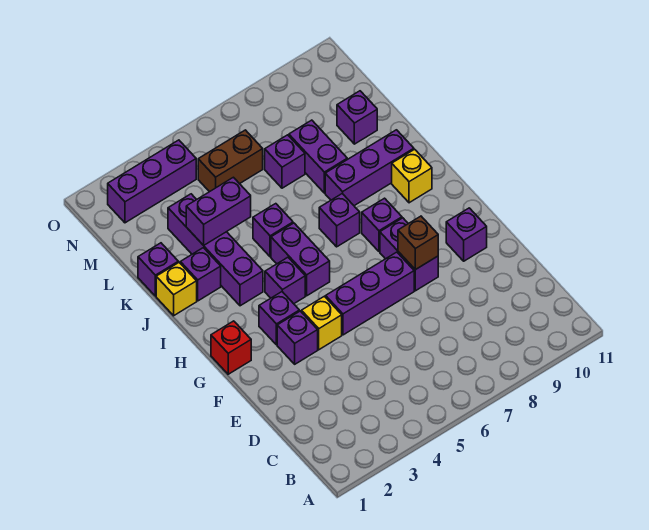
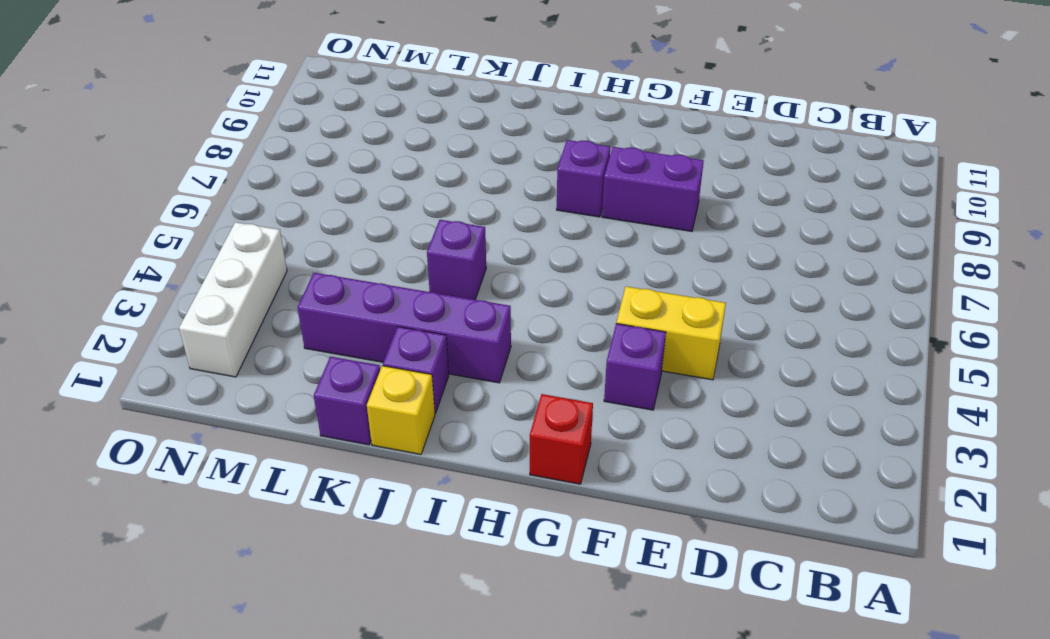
yellow 1x2 brick [616,286,726,380] -> yellow 1x1 brick [301,296,342,350]
white 1x3 brick [179,222,287,377] -> purple 1x3 brick [108,140,196,223]
none -> purple 1x3 brick [326,252,414,335]
none -> purple 1x1 brick [446,208,487,261]
none -> purple 1x1 brick [259,292,299,345]

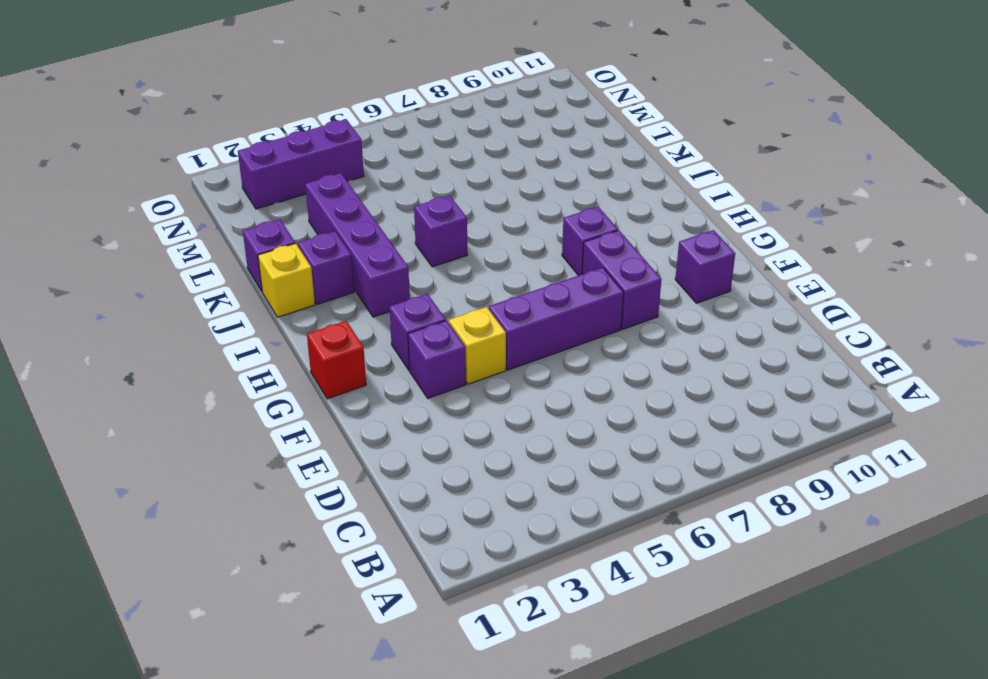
none -> purple 1x1 brick [265,257,305,304]
none -> purple 1x2 brick [271,223,330,296]
none -> purple 1x1 brick [319,194,360,247]

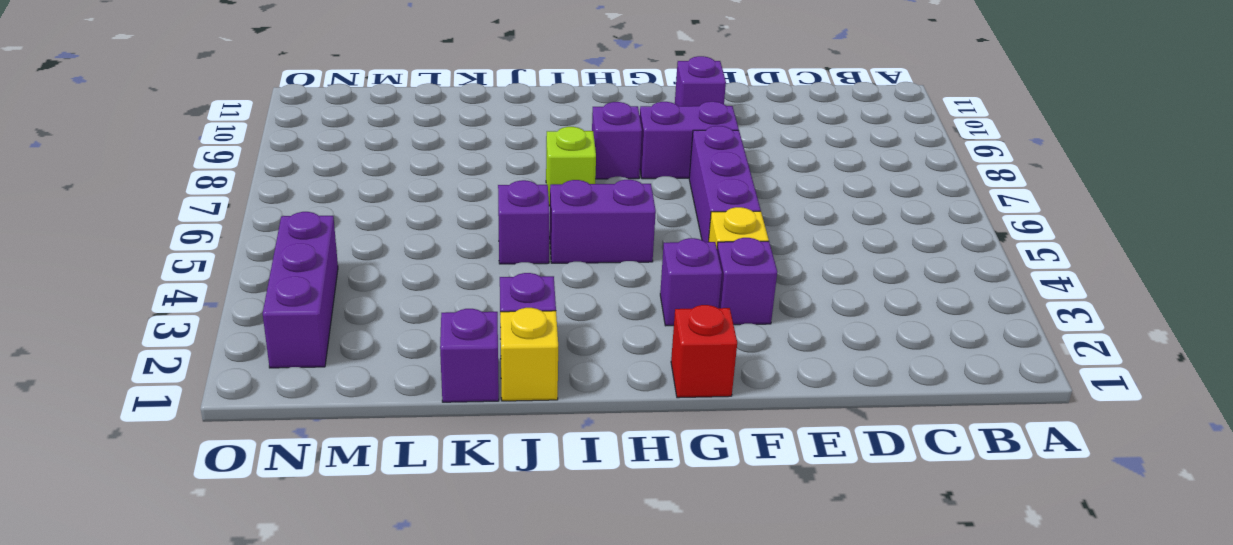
lime 1x1 brick [546,127,596,206] -> purple 1x1 brick [319,194,360,247]
none -> purple 1x1 brick [265,257,305,304]
none -> purple 1x4 brick [168,194,263,306]
none -> yellow 1x1 brick [392,149,432,203]

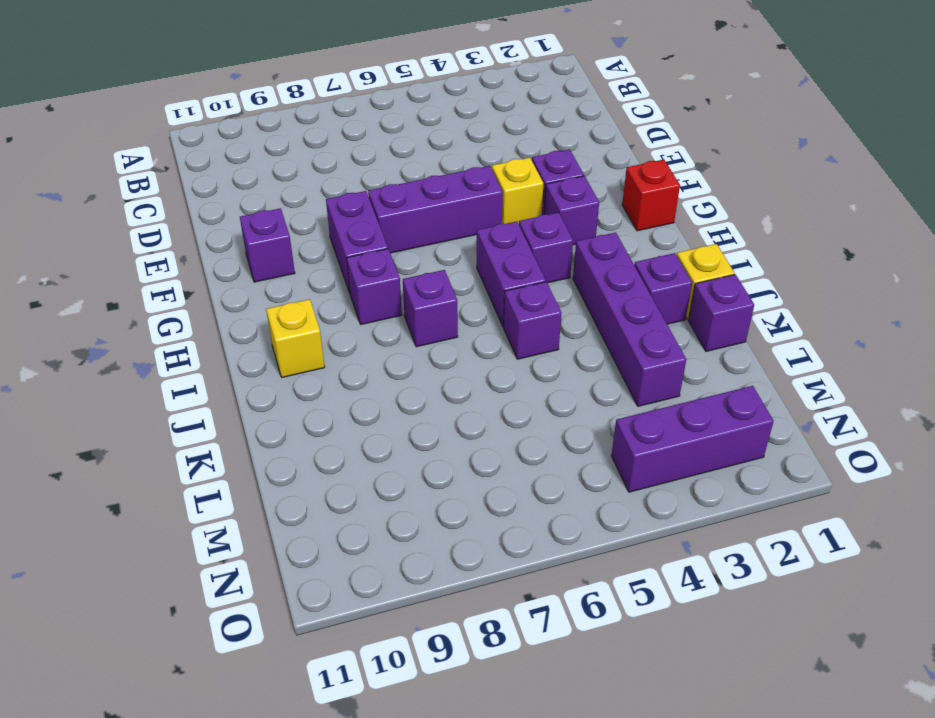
none -> purple 1x3 brick [325,130,414,206]
none -> purple 1x2 brick [289,120,347,193]
none -> purple 1x1 brick [265,135,305,188]

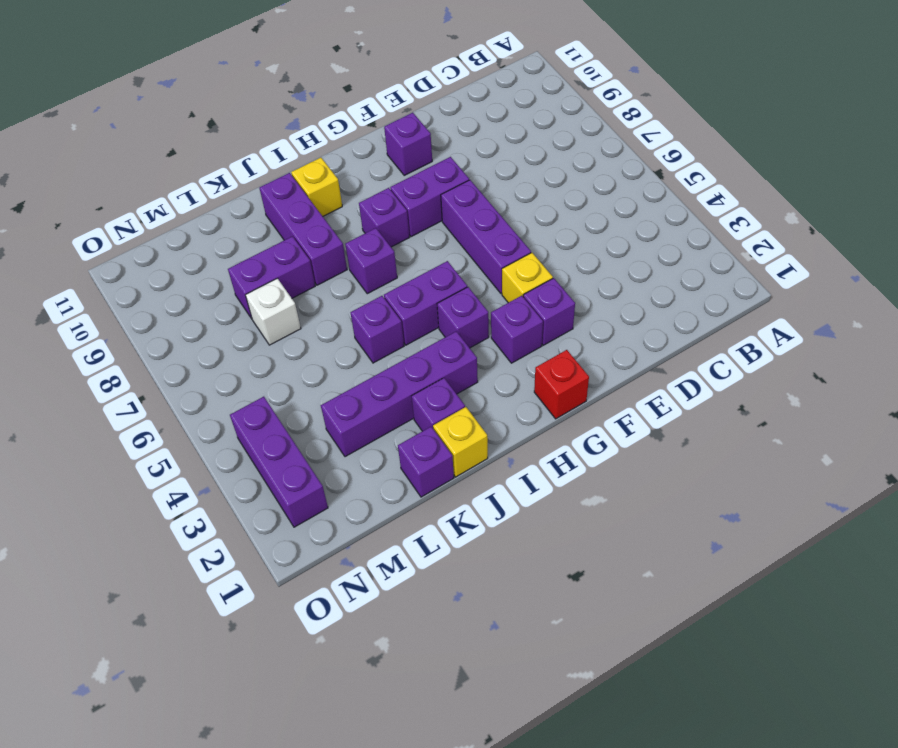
white 1x1 brick [246,278,301,345] -> purple 1x1 brick [265,135,305,188]
none -> purple 1x1 brick [337,91,377,144]
none -> brown 1x2 brick [198,130,263,192]
none -> brown 1x1 brick [398,216,438,270]

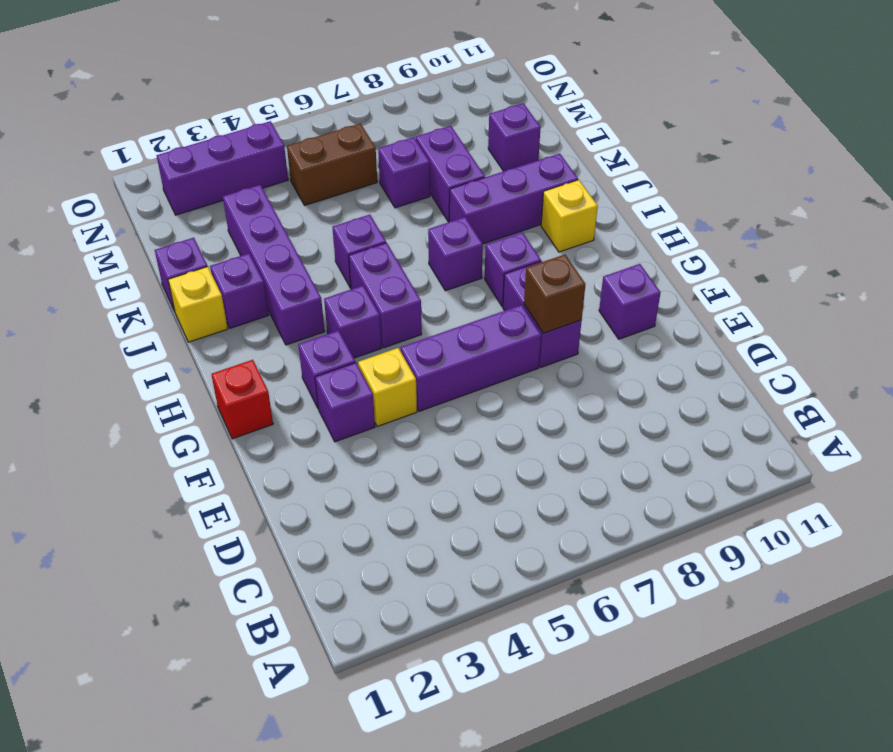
none -> purple 1x2 brick [186,177,251,245]

